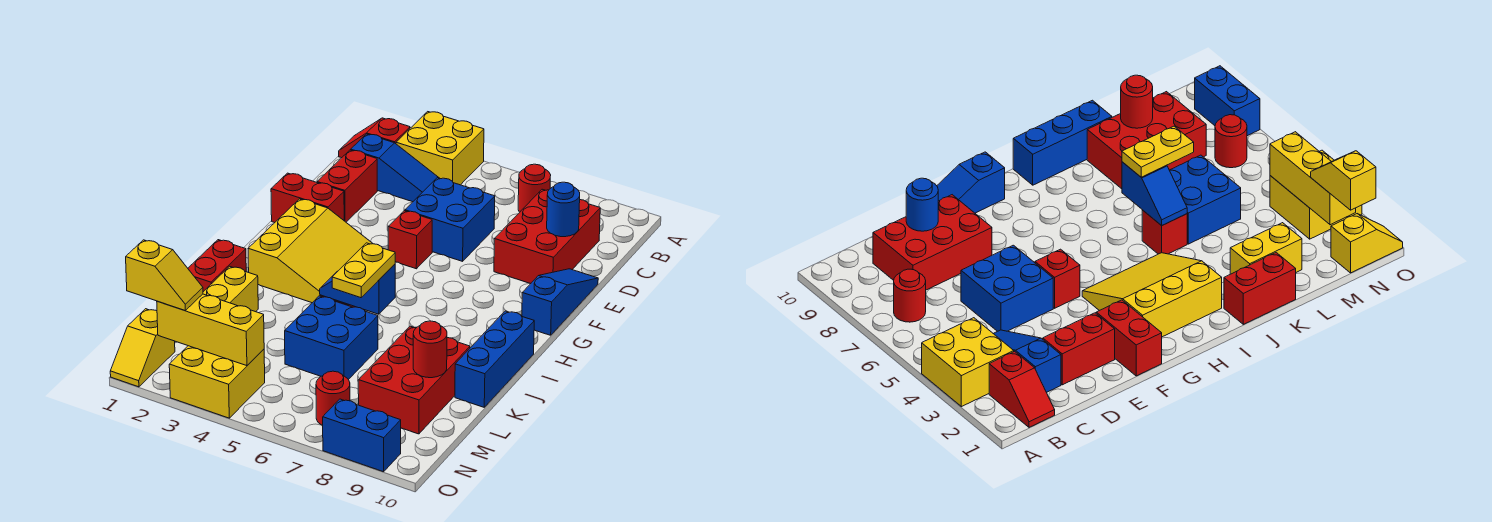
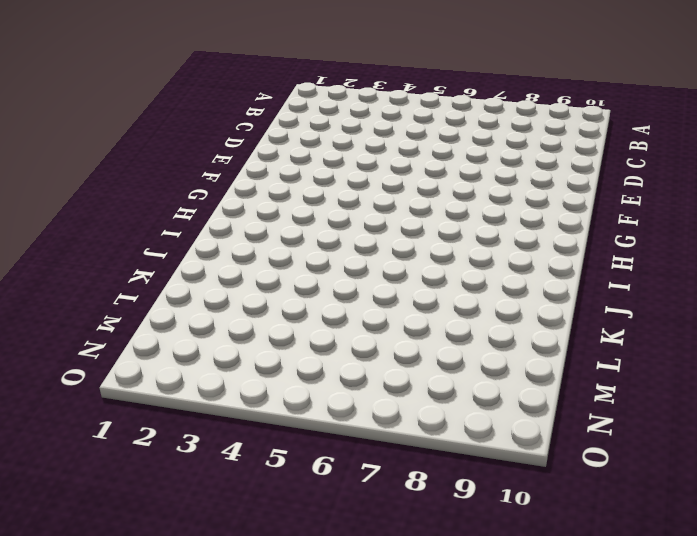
none -> yellow 2x2 brick [396,112,484,185]
none -> red 1x2 slope [339,118,410,158]
none -> red 1x1 round brick [518,164,551,212]

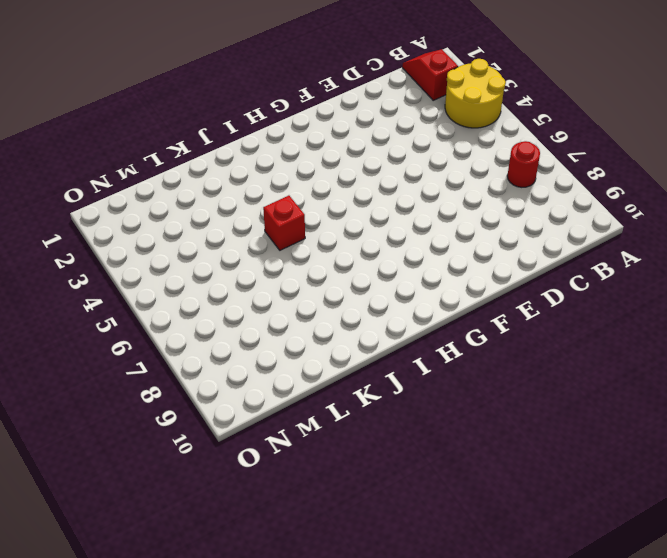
yellow 2x2 round brick [445,59,506,128] -> yellow 2x2 brick [396,112,484,185]
none -> blue 1x3 slope [351,134,439,202]
none -> red 2x3 brick [494,189,600,284]
none -> red 1x2 brick [317,150,377,222]

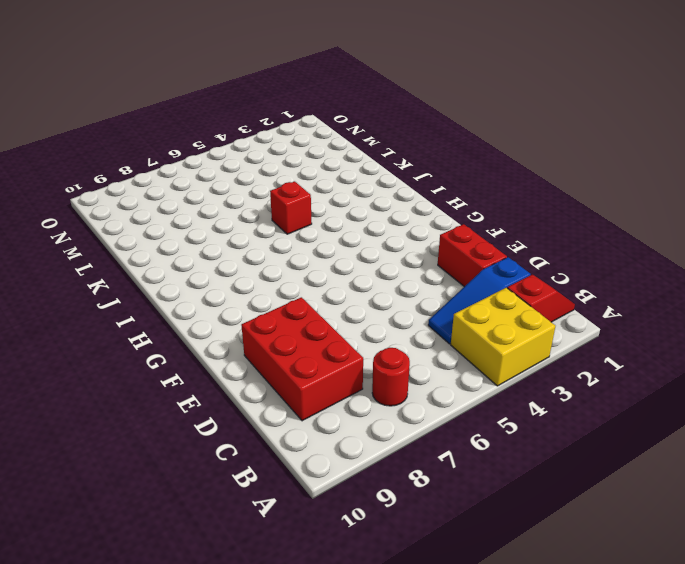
none -> blue 2x2 brick [405,178,495,261]
none -> blue 1x3 slope [522,269,598,335]
none -> red 1x2 brick [271,173,344,223]

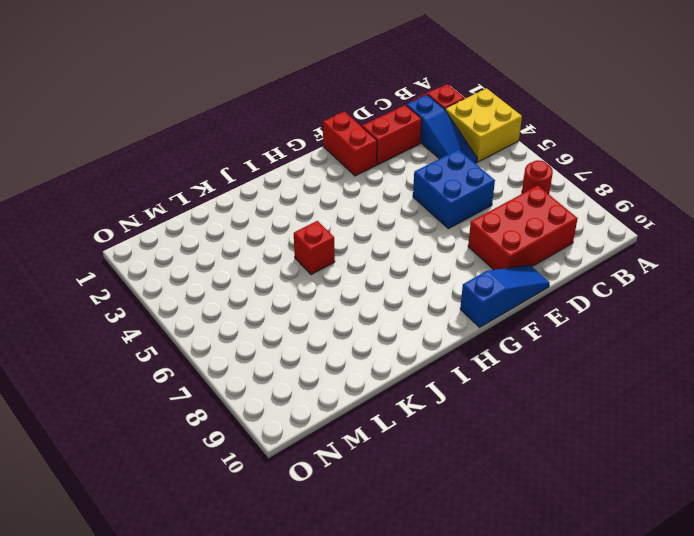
none -> red 1x1 brick [388,211,432,269]
none -> yellow 3x3 slope [248,199,373,303]
none -> blue 1x3 brick [455,311,534,407]

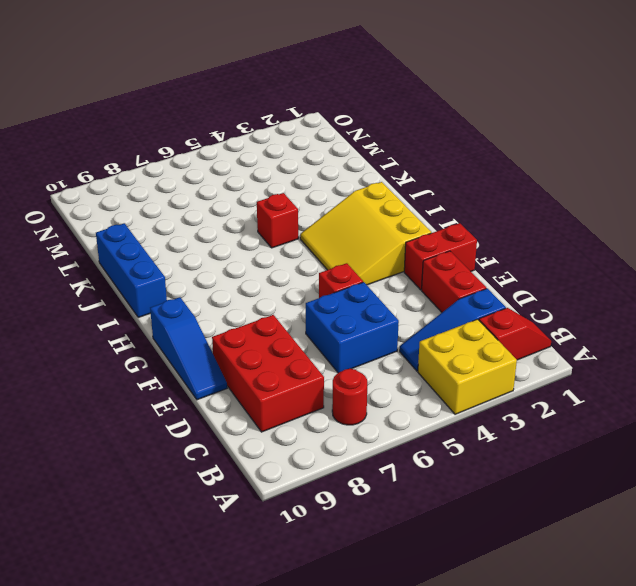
none -> red 1x2 brick [188,240,246,292]
none -> yellow 1x2 brick [203,266,258,312]
none -> blue 2x2 brick [285,296,378,380]

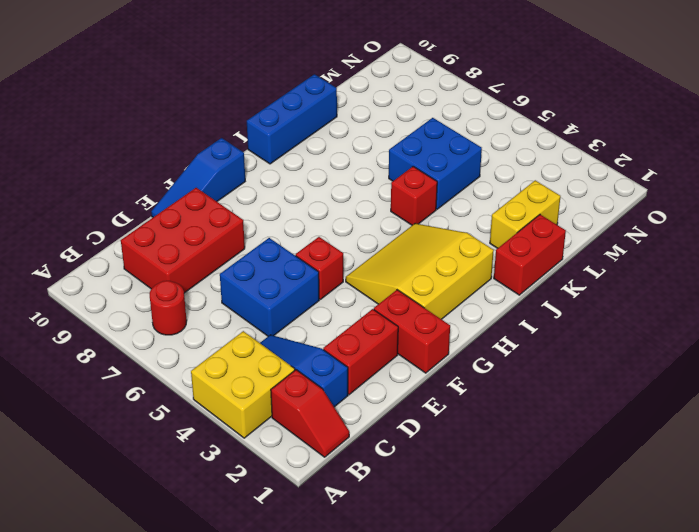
none -> red 2x3 brick [358,326,470,434]
none -> yellow 1x2 slope [110,309,175,387]
none -> yellow 2x2 brick [169,346,265,418]

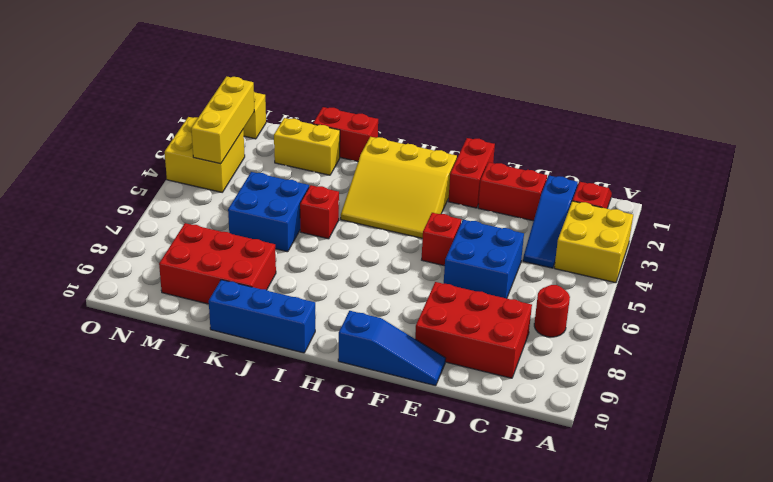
none -> red 1x1 round brick [316,371,350,425]
none -> blue 1x2 brick [323,399,401,472]
none -> blue 1x1 round brick [547,182,580,237]

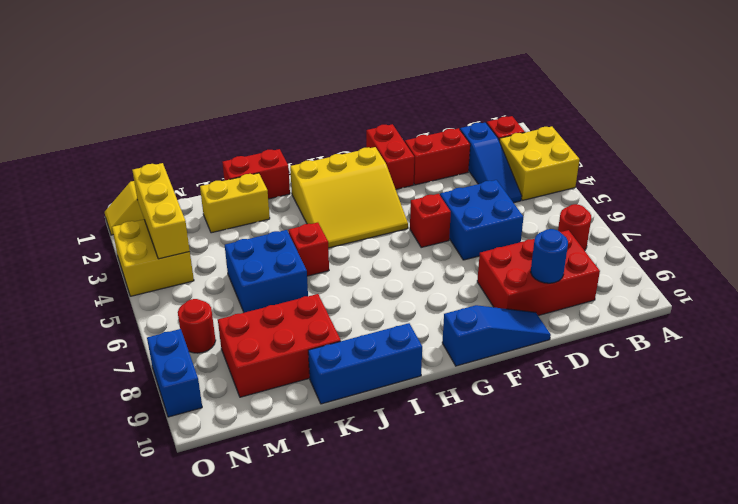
none -> blue 1x2 slope [320,264,395,314]
none -> red 1x1 round brick [413,321,447,378]
none -> yellow 1x2 plate [332,243,395,298]

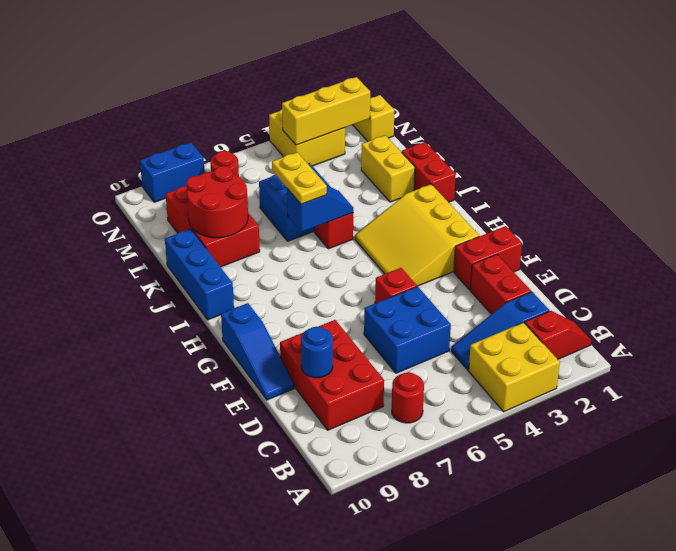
red 2x2 round brick [187,166,248,238] -> red 1x1 round brick [413,321,447,378]
none -> yellow 1x2 slope [126,240,203,310]

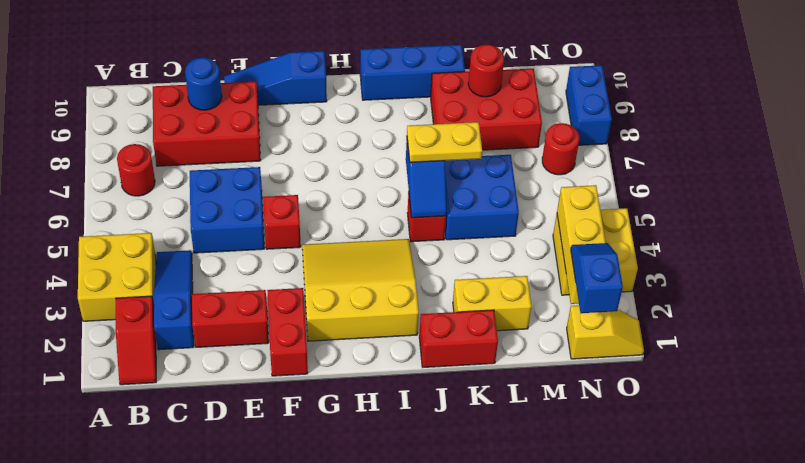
blue 1x2 slope [571,243,623,313] -> yellow 1x2 slope [126,240,203,310]

